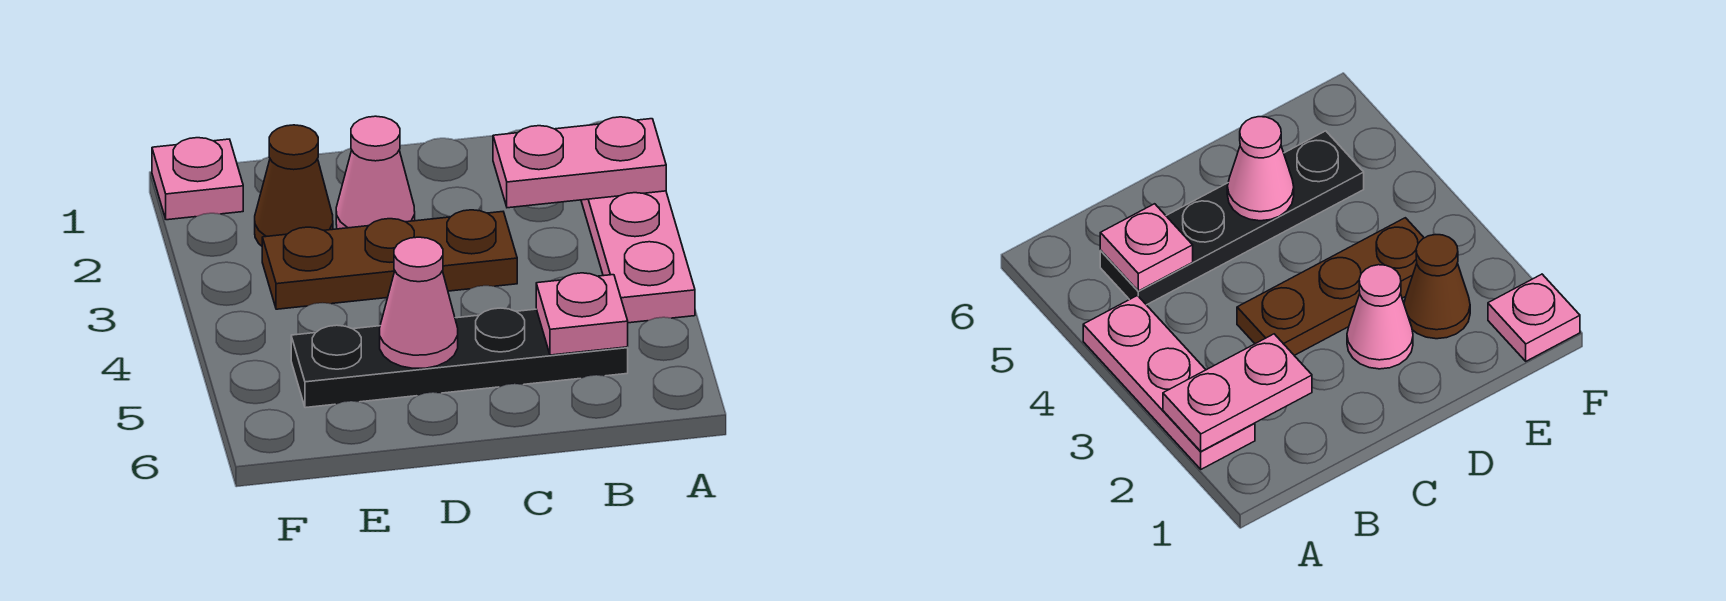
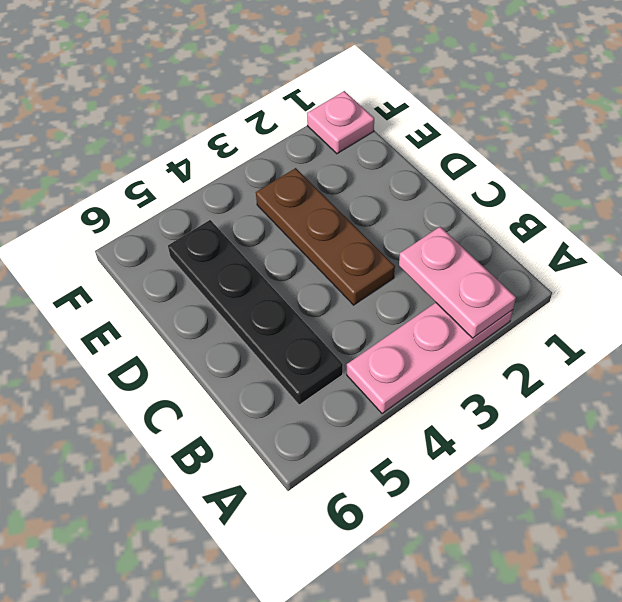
none -> pink 1x1 cone [336,116,415,229]
none -> brown 1x1 cone [255,125,333,246]

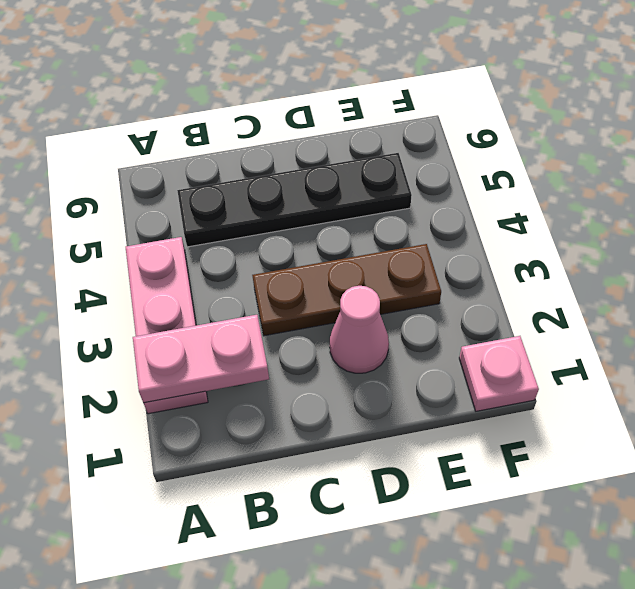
none -> brown 1x1 cone [255,125,333,246]
none -> pink 1x1 plate [536,273,628,355]

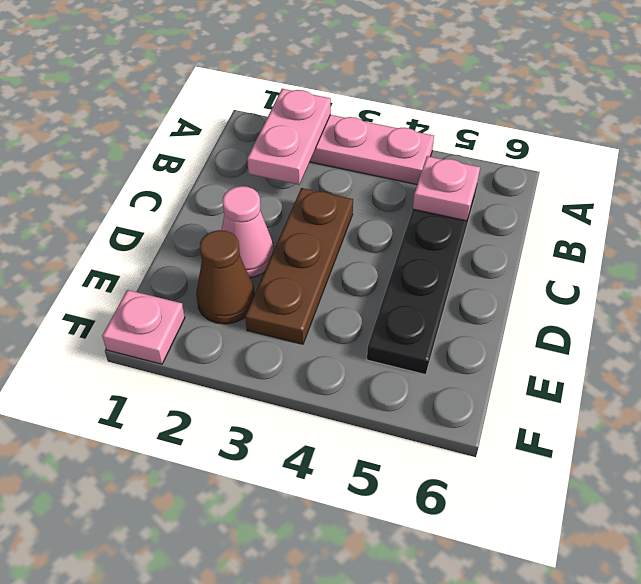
none -> pink 1x1 cone [380,237,458,368]

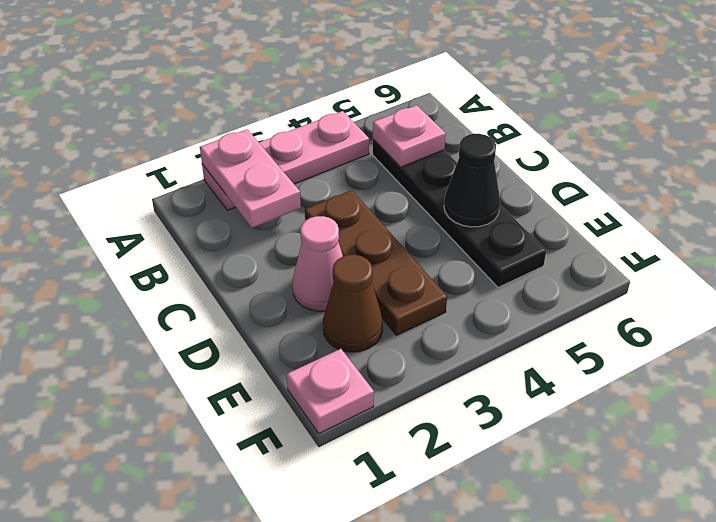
black 1x1 cone [444,134,500,227] -> pink 1x1 cone [380,237,458,368]

